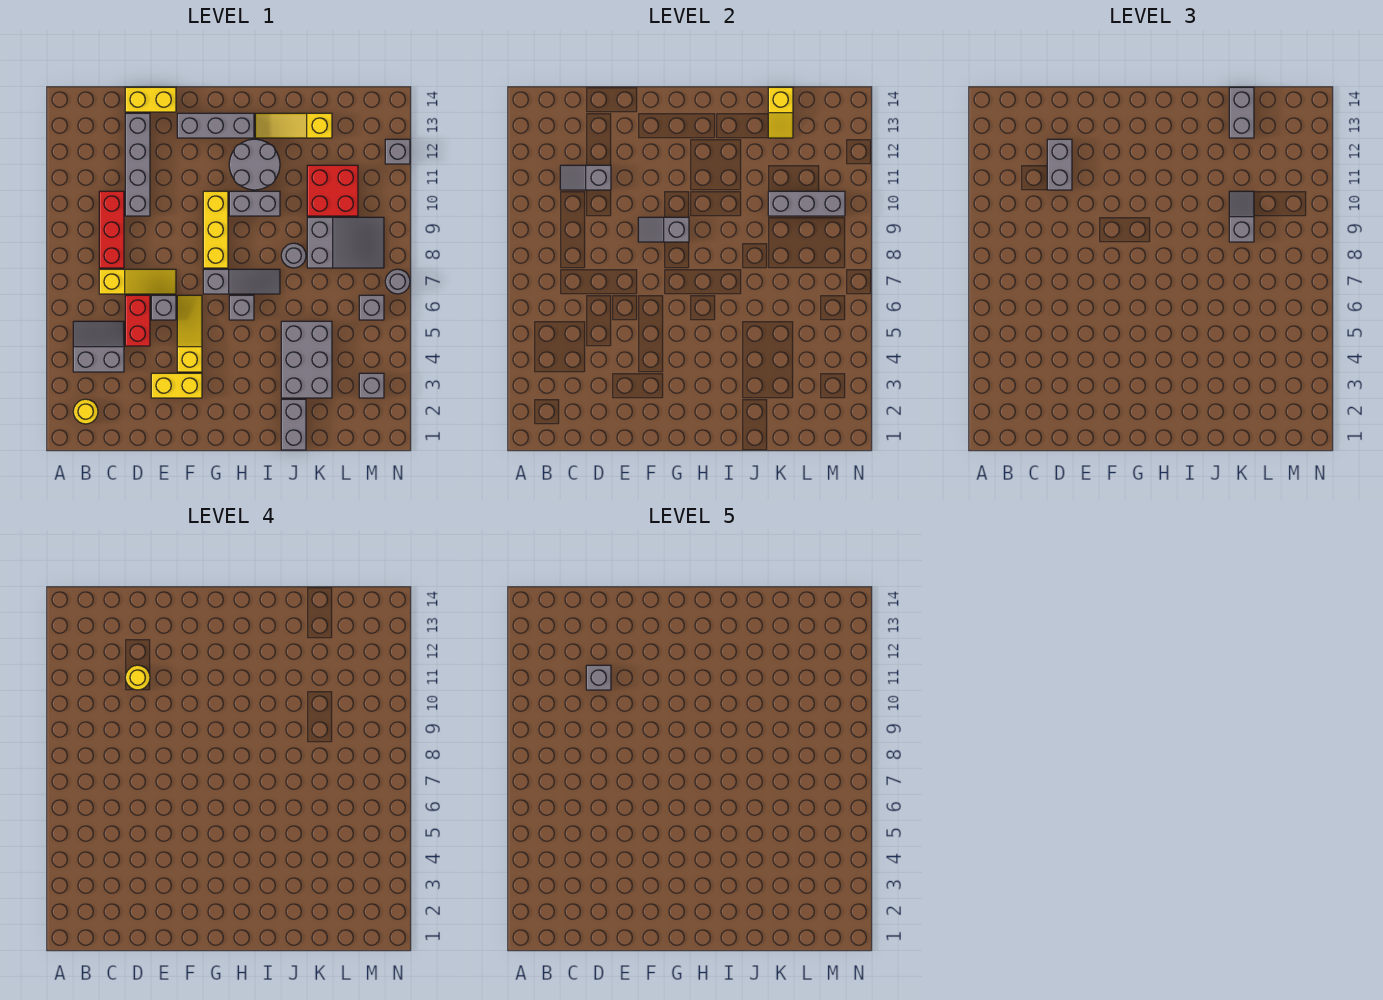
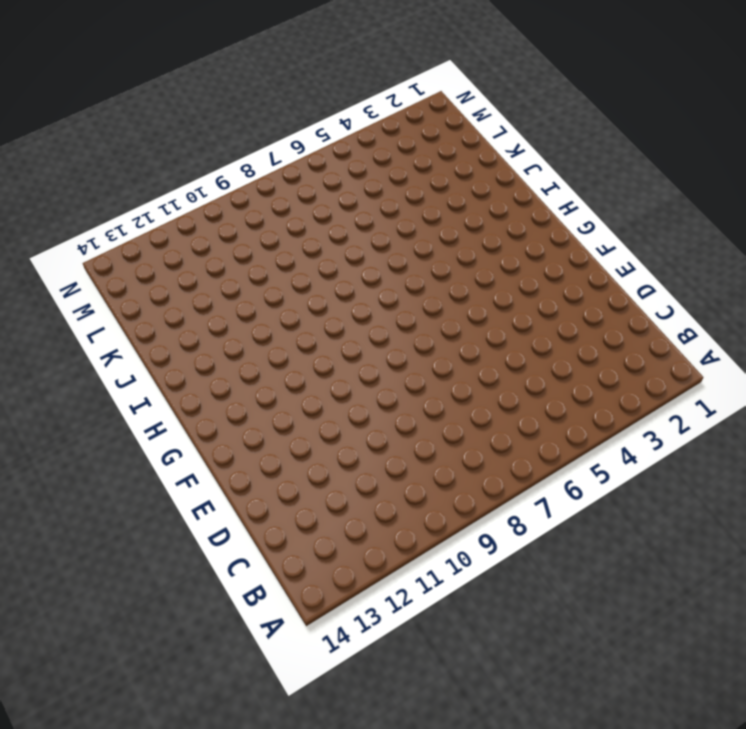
none -> yellow 1x1 round brick [73,399,98,424]
none -> grey 2x2 slope [73,321,124,372]
none -> yellow 1x3 slope [99,269,176,294]
none -> red 1x3 brick [99,191,124,268]

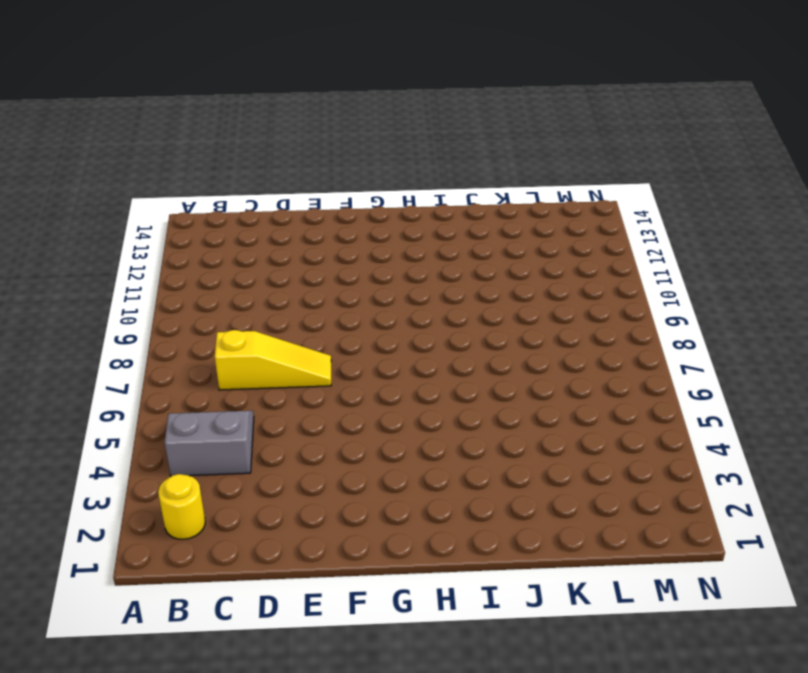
none -> red 1x3 brick [99,191,124,268]
none -> red 1x2 brick [125,295,150,346]
none -> grey 1x4 brick [125,113,150,216]
none -> yellow 1x2 brick [125,87,176,112]

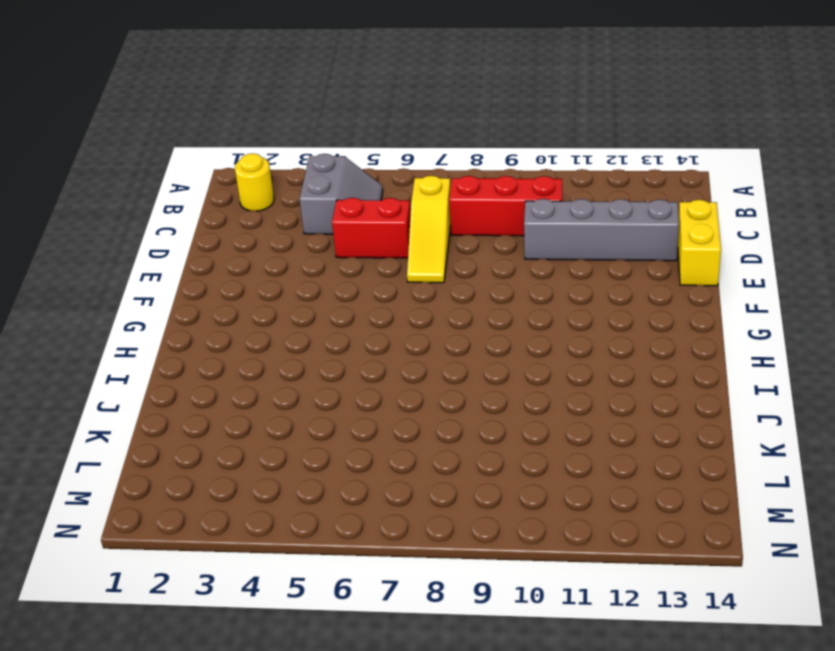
none -> yellow 1x2 brick [151,373,202,398]
none -> grey 1x1 brick [151,295,176,320]
none -> yellow 1x3 slope [177,295,202,372]
none -> grey 1x3 brick [177,113,254,138]

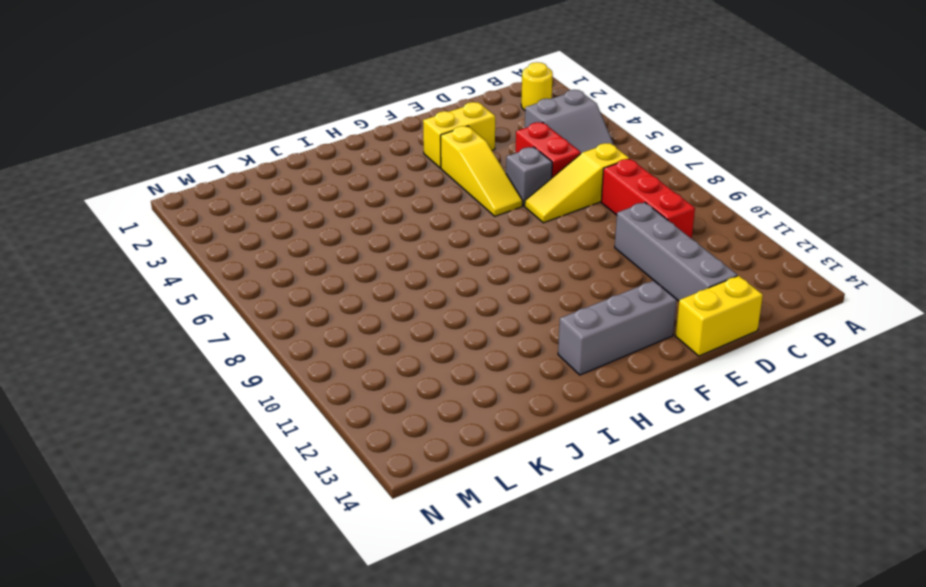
none -> grey 1x3 slope [203,269,280,294]
none -> yellow 1x3 brick [203,191,228,268]
none -> grey 1x1 brick [229,295,254,320]
none -> grey 1x2 brick [229,191,280,216]

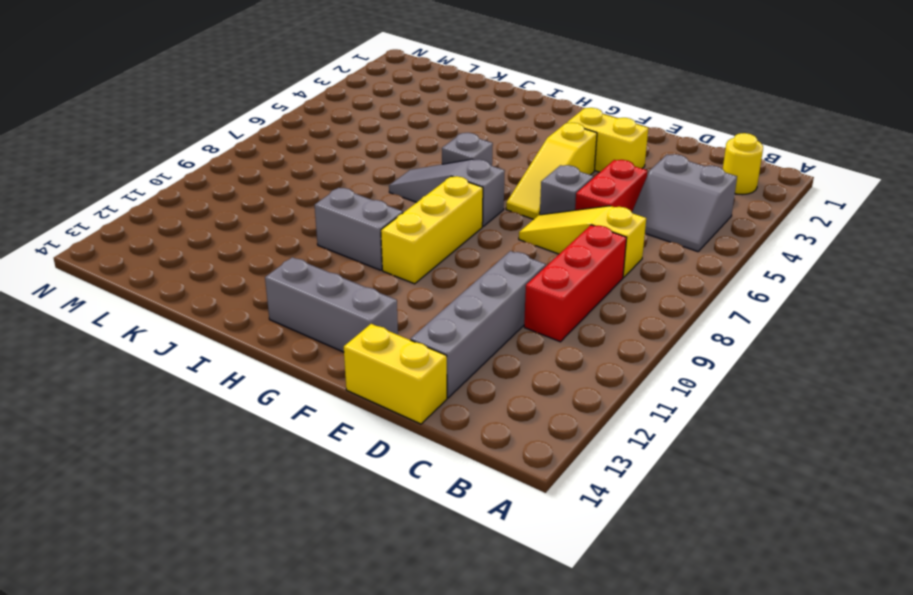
none -> grey 2x2 round brick [229,139,280,190]
none -> yellow 1x3 slope [255,113,332,138]
none -> grey 1x2 brick [281,399,306,450]
none -> grey 2x3 brick [281,321,332,398]

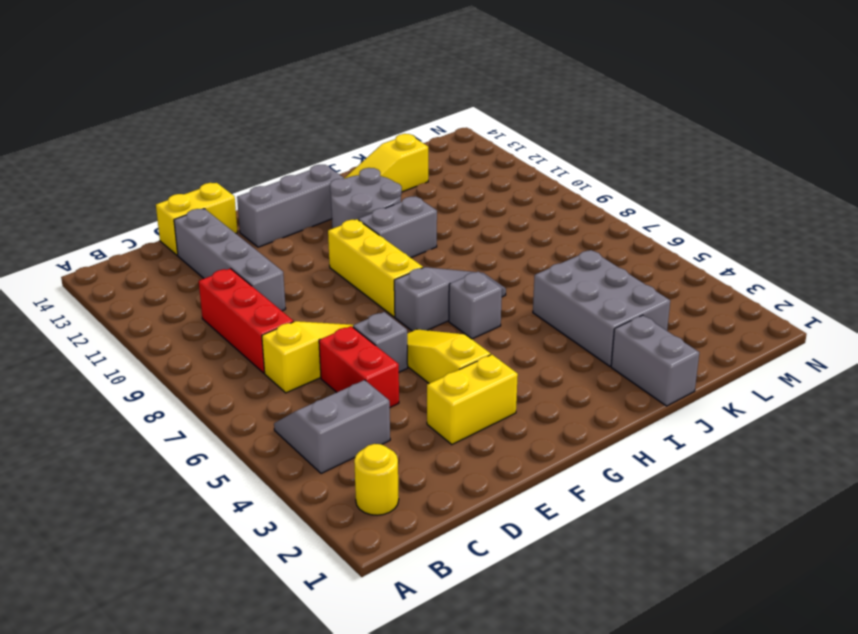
none -> grey 1x1 round brick [281,243,306,268]
none -> grey 2x3 slope [307,217,384,268]
none -> red 2x2 brick [307,165,358,216]
none -> grey 1x1 brick [359,373,384,398]

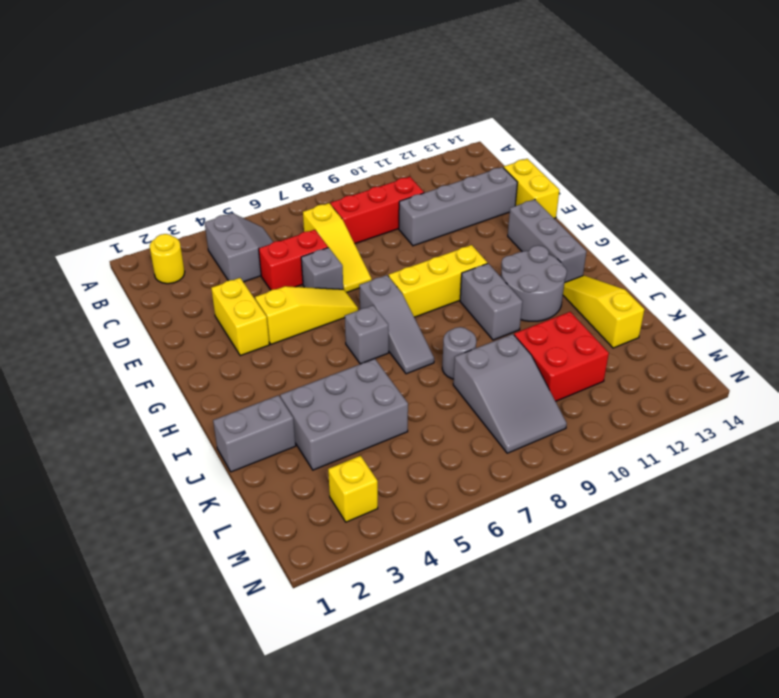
yellow 1x1 brick [328,456,378,522] -> grey 1x1 brick [359,373,384,398]
none -> grey 1x1 brick [359,295,384,320]
none -> grey 1x1 round brick [385,269,410,294]
none -> grey 1x1 brick [385,139,410,164]
none -> grey 1x2 slope [560,165,611,190]

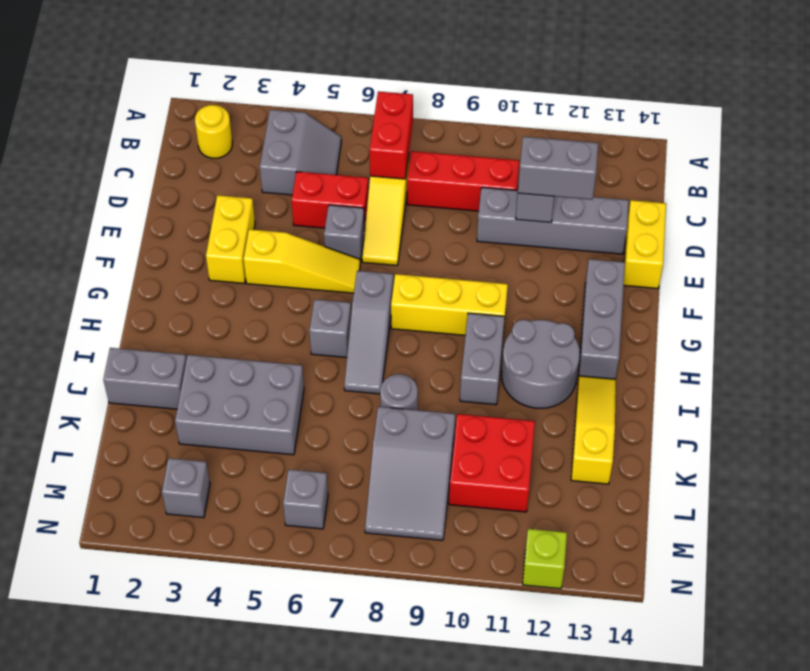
red 1x2 brick [370,91,413,179] -> none
lime 1x1 brick [523,529,567,589] -> grey 1x1 brick [385,139,410,164]
none -> grey 1x1 round brick [385,269,410,294]
none -> grey 1x2 slope [638,217,689,242]
none -> grey 1x3 brick [768,191,845,216]
none -> yellow 1x2 slope [768,87,793,138]

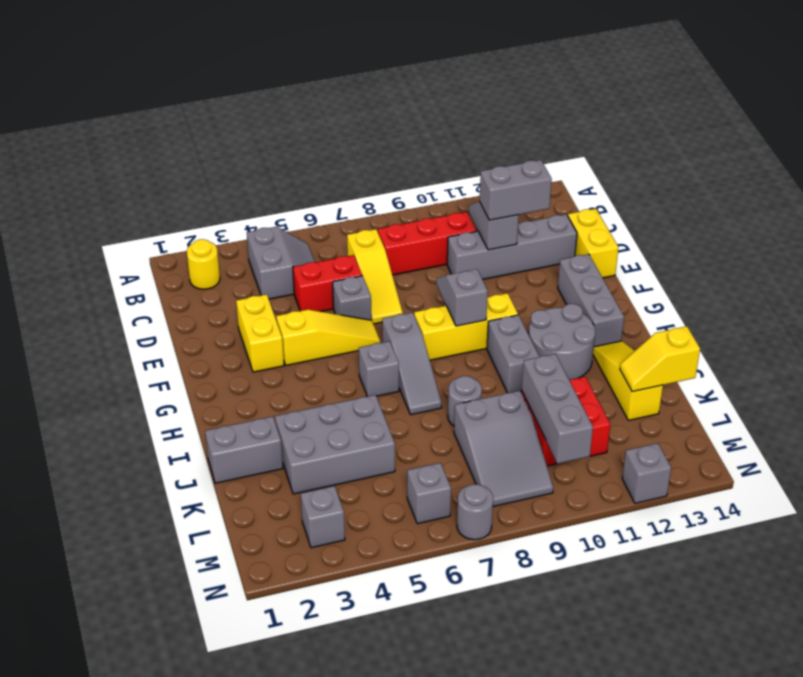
none -> grey 1x2 slope [1229,191,1254,242]
none -> grey 1x2 brick [1229,87,1254,138]
none -> yellow 1x1 round brick [125,665,150,690]
none -> grey 1x1 brick [586,665,611,690]

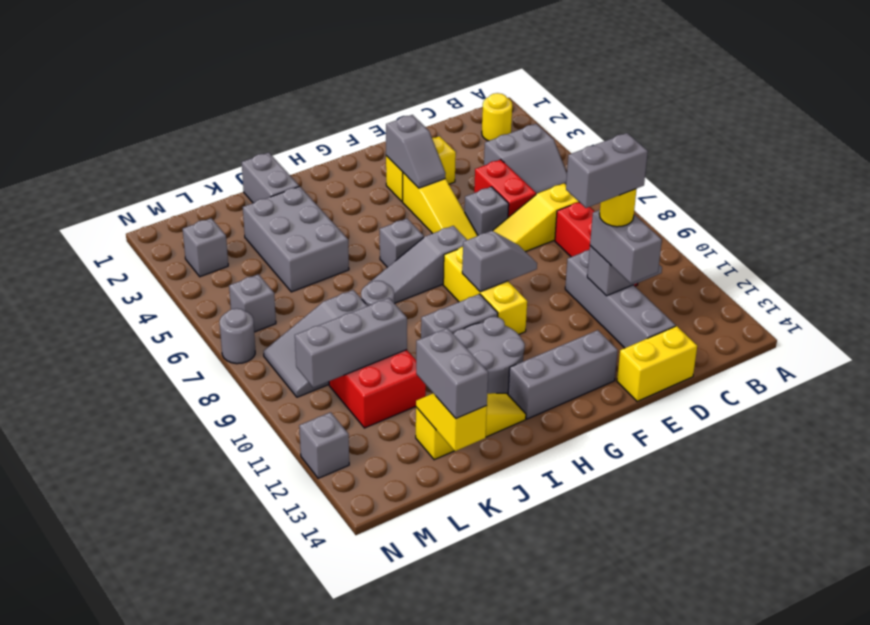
grey 1x2 brick [566,133,648,208] -> grey 1x1 brick [586,665,611,690]
grey 1x2 slope [386,115,446,188] -> grey 1x2 slope moved to [1229,191,1254,242]

